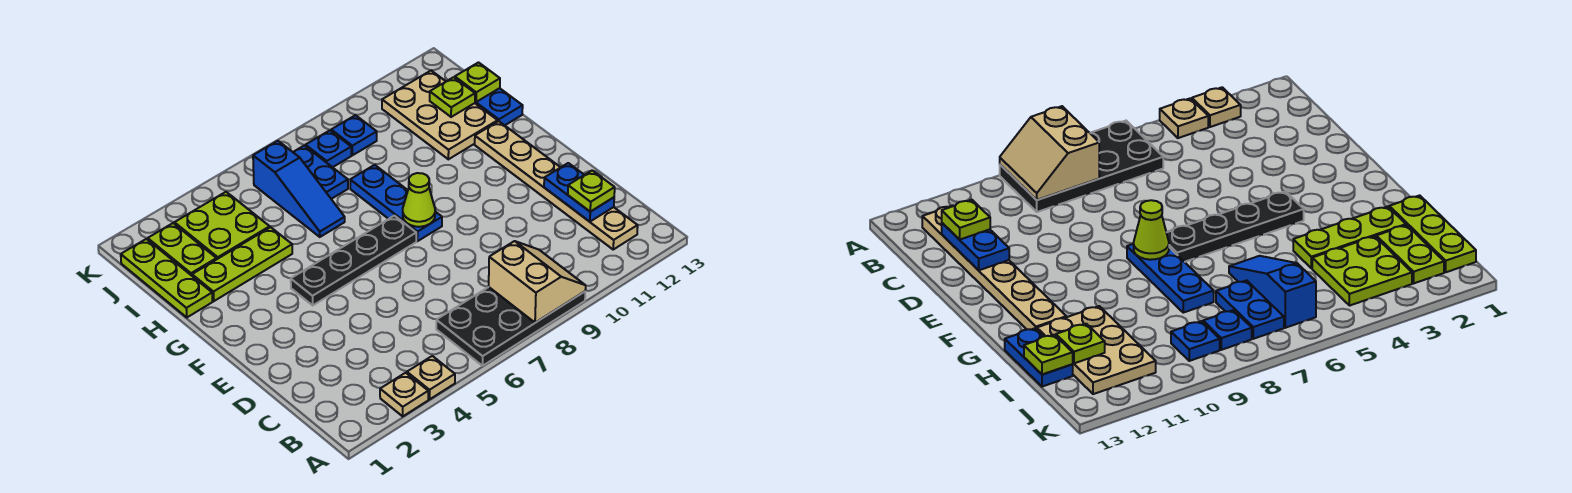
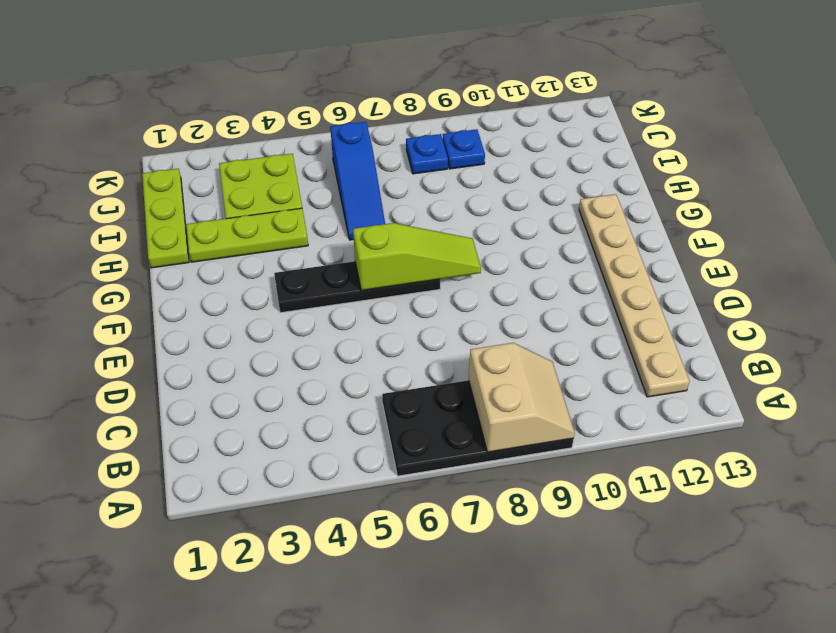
lime 1x3 slope [353,223,481,291] -> lime 1x1 cone [403,173,435,227]
none -> tan 1x1 plate [380,373,428,416]
none -> tan 1x1 plate [407,356,455,399]
none -> blue 1x3 plate [350,165,442,241]

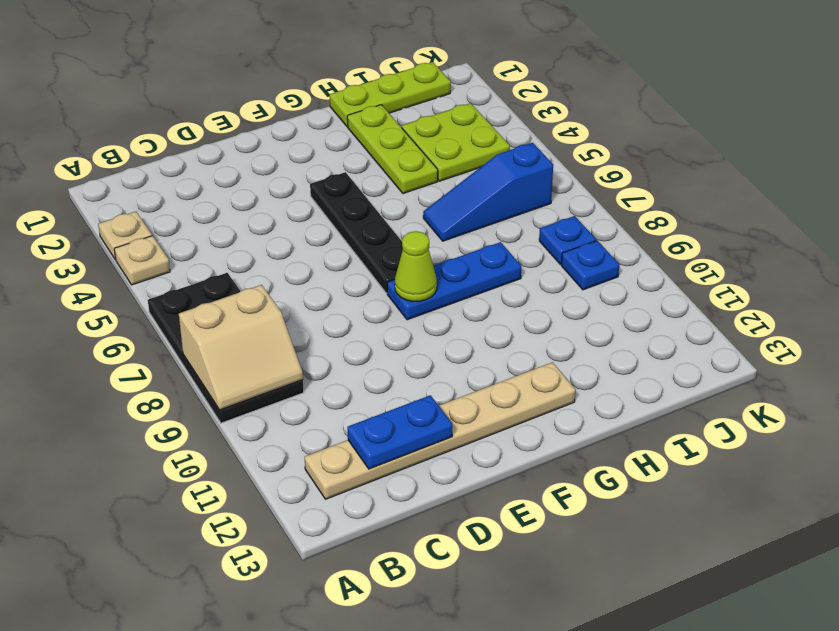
none -> tan 2x3 plate [382,71,498,159]
none -> blue 1x2 plate [475,88,523,125]
none -> lime 1x2 plate [148,223,217,276]

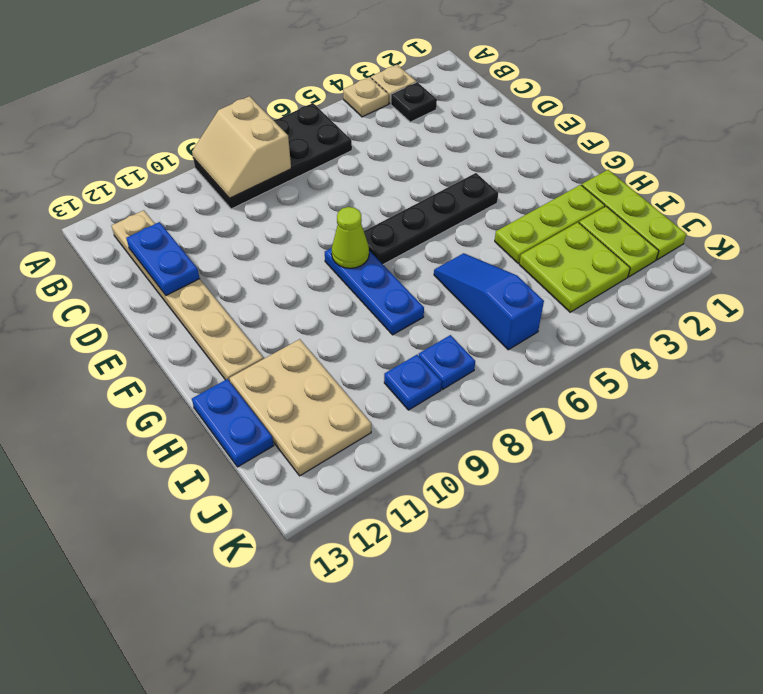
black 1x1 plate [391,82,437,122] -> none
none -> blue 1x2 plate [293,146,348,199]
none -> lime 1x1 plate [430,77,475,117]
none -> lime 1x1 plate [455,63,500,102]

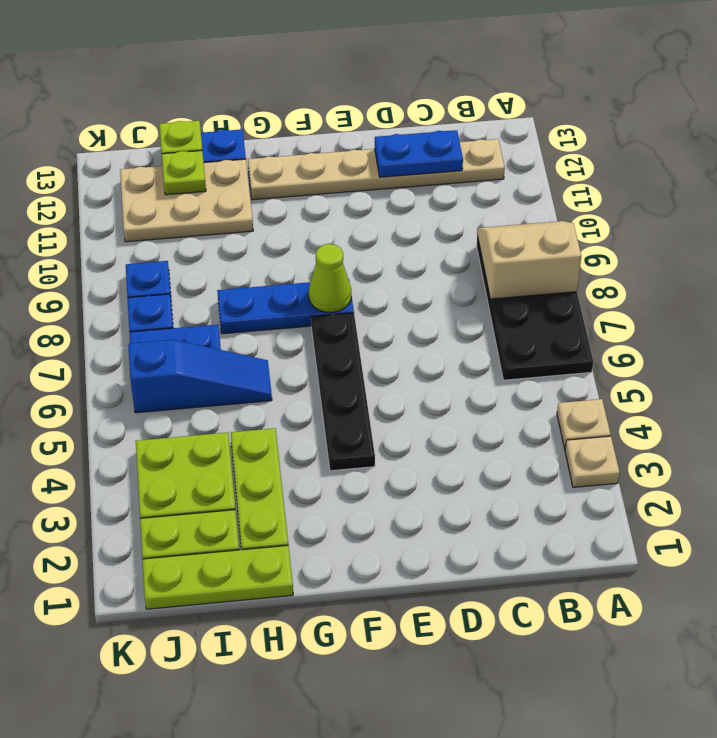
none -> lime 1x1 plate [568,171,615,212]

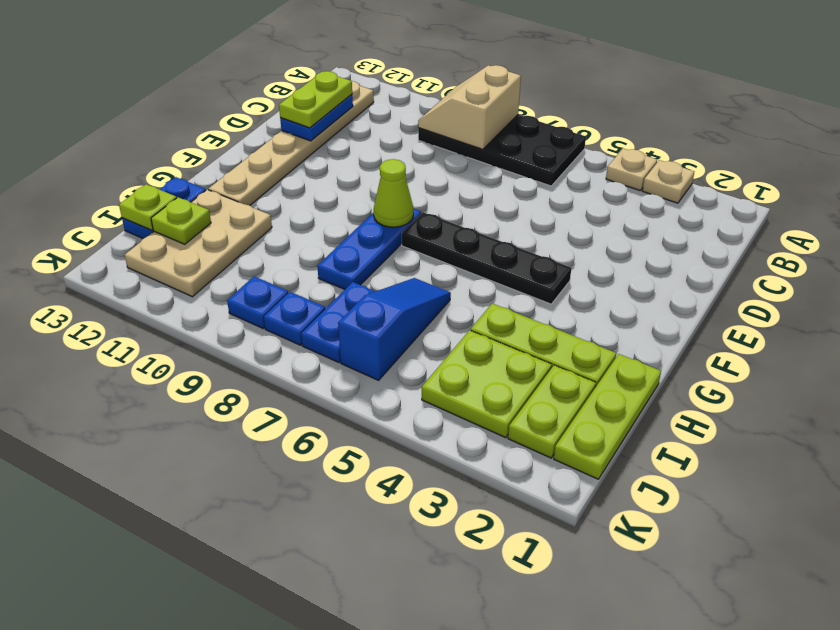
lime 1x2 plate [279,71,352,128] -> lime 1x1 plate [568,171,615,212]

